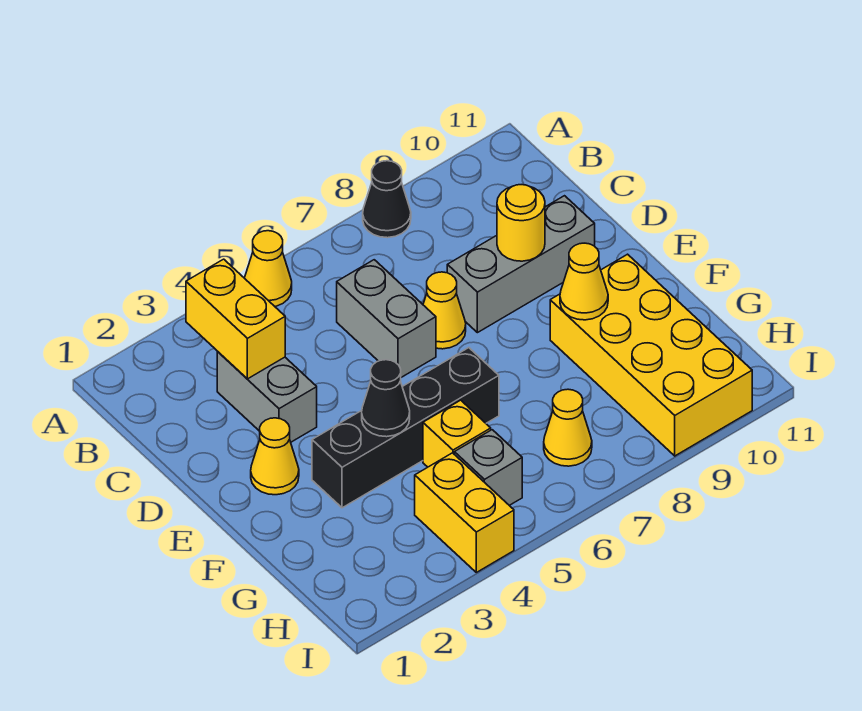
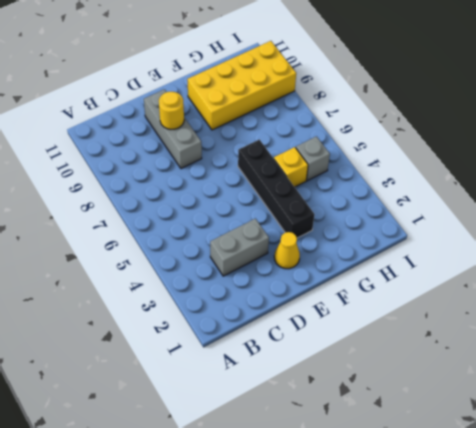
none -> yellow 1x1 cone [245,231,292,306]
none -> black 1x1 cone [363,161,411,238]
none -> grey 1x2 brick [337,260,436,377]

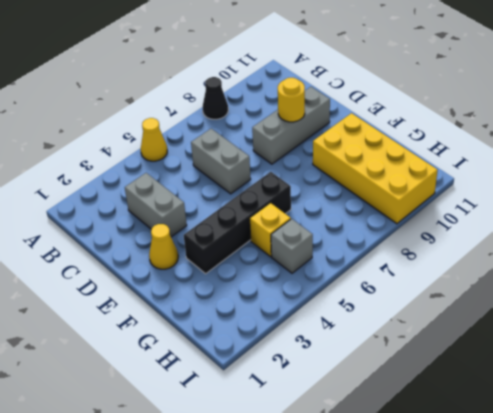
none -> yellow 1x1 cone [423,272,466,349]
none -> yellow 1x2 brick [415,453,514,572]
none -> yellow 1x1 cone [544,389,592,466]

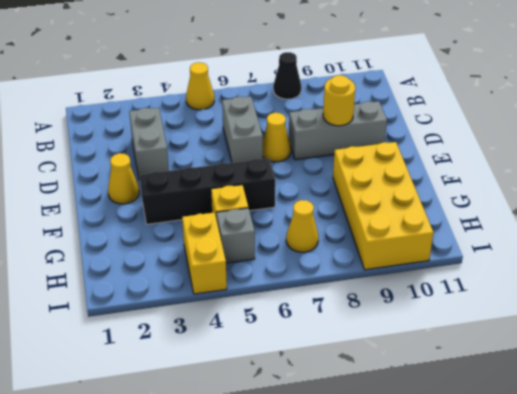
none -> yellow 1x2 brick [186,259,285,379]
none -> black 1x1 cone [362,360,410,437]
none -> yellow 1x1 cone [560,243,608,320]

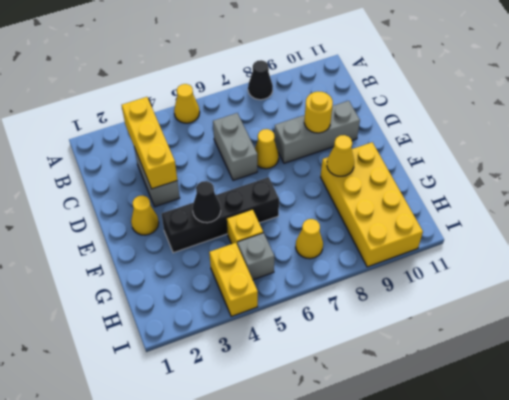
yellow 1x3 brick [122,97,177,189] -> yellow 1x2 brick [186,259,285,379]

